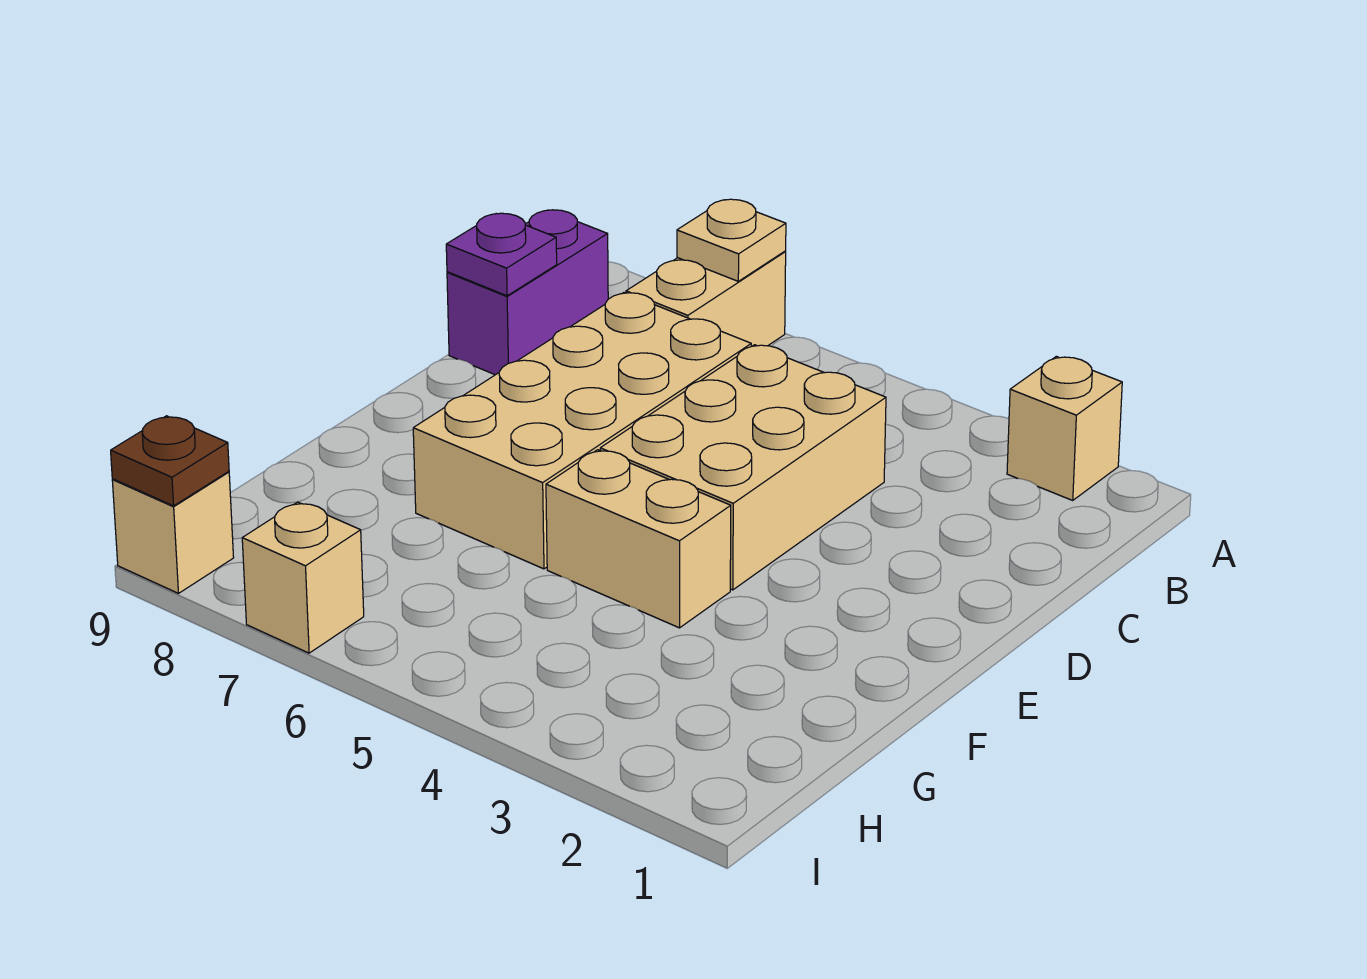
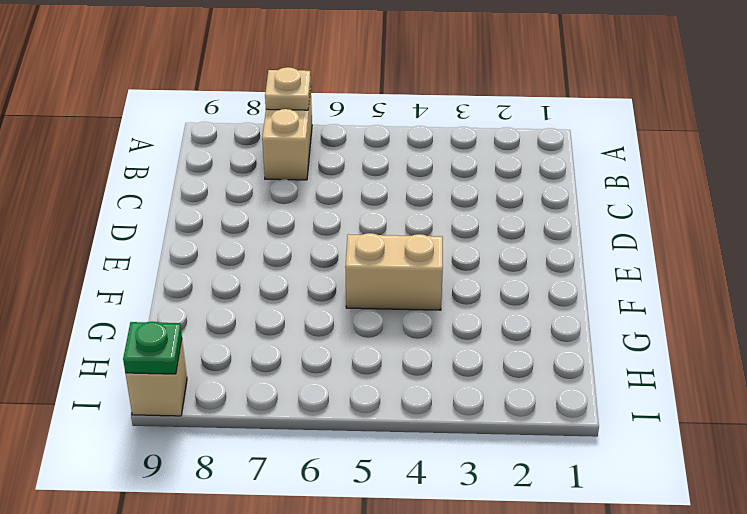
green 1x1 plate [123,322,182,374] -> brown 1x1 plate [111,416,229,506]
none -> tan 1x1 brick [1007,356,1122,500]
none -> purple 1x2 brick [447,210,608,375]

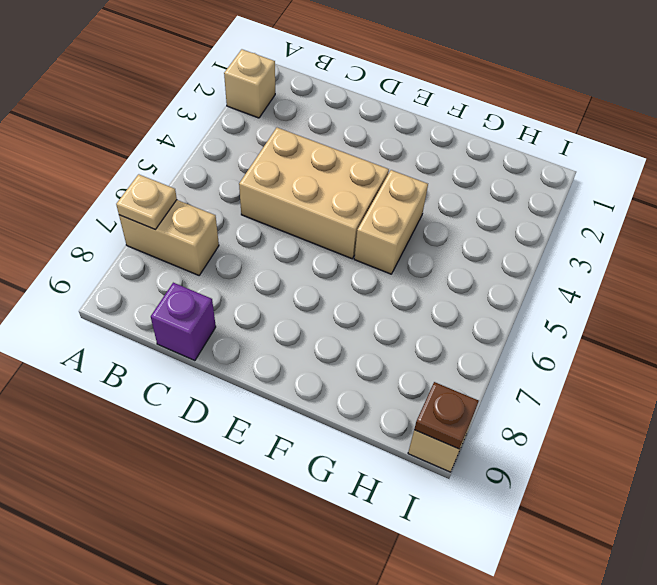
purple 1x1 brick [151,283,216,361] -> purple 1x2 brick [447,210,608,375]
none -> tan 2x4 brick [413,293,751,569]
none -> tan 1x1 brick [242,502,364,653]

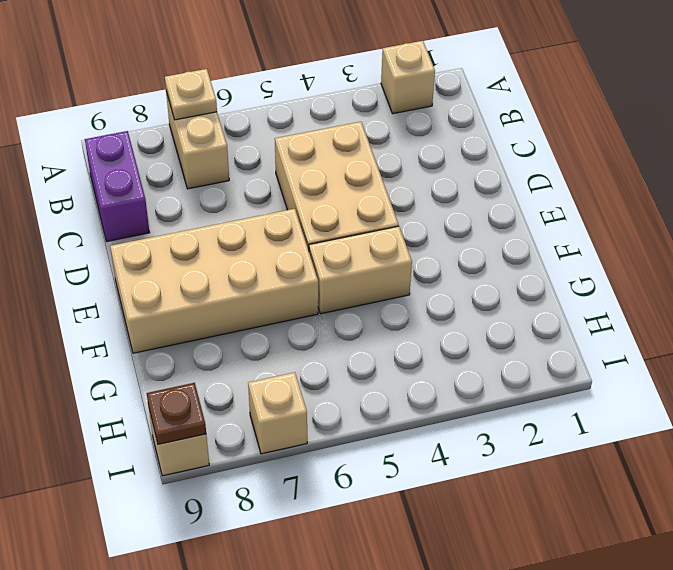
tan 2x4 brick [110,209,318,353] -> tan 2x4 brick turned to [413,293,751,569]
none -> purple 1x1 plate [446,213,557,296]

